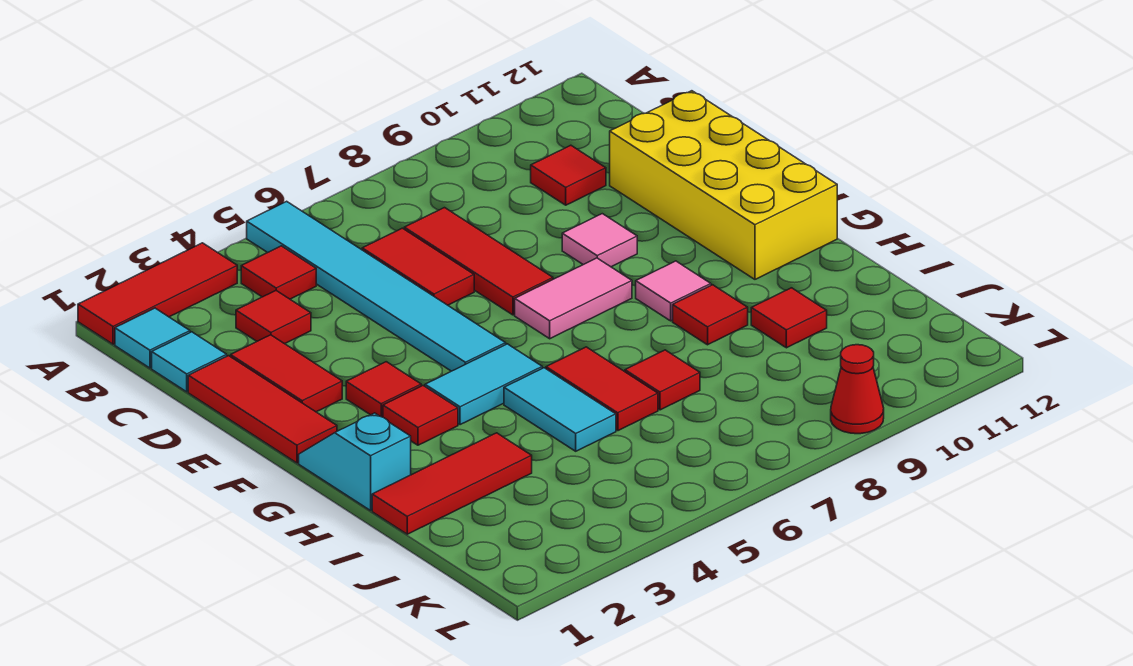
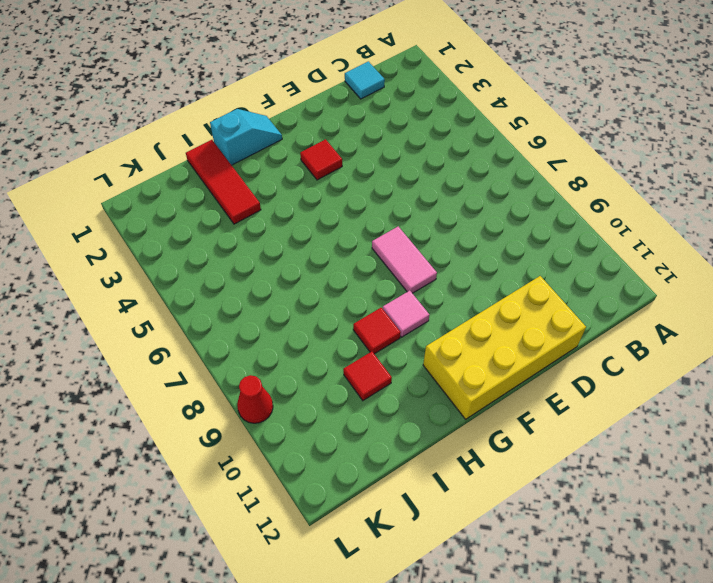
none -> red 1x3 tile [78,243,237,344]
none -> cyan 1x6 tile [247,201,506,371]
none -> cyan 1x1 tile [115,308,190,368]

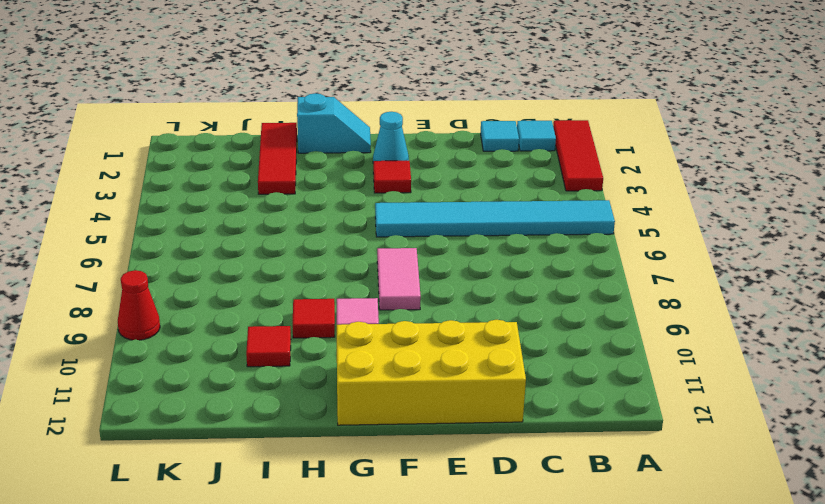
cyan 1x1 cone [373,112,409,161] -> none
none -> red 1x1 tile [241,246,316,299]
none -> red 1x1 tile [236,291,311,344]
none -> red 1x2 tile [362,228,474,305]

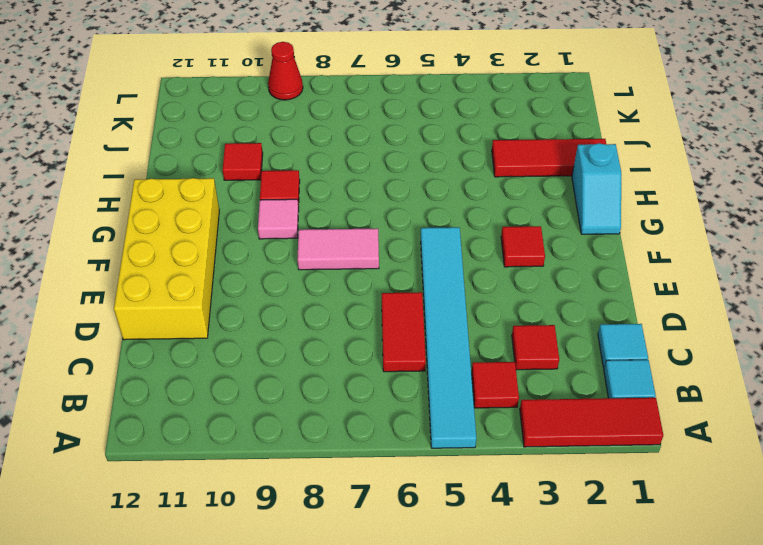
none -> red 1x3 tile [404,208,553,315]
none -> red 1x1 tile [531,145,606,205]
none -> red 1x3 tile [188,356,337,463]

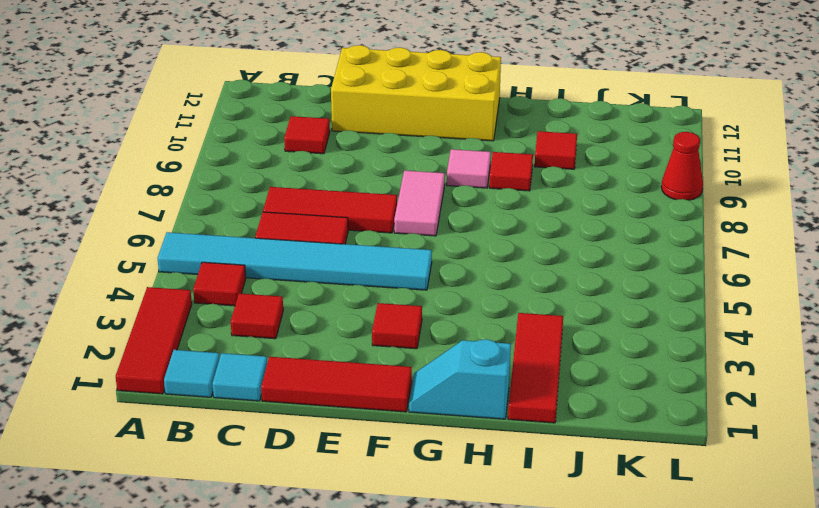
none -> red 1x2 tile [231,335,342,412]
none -> pink 1x1 tile [562,214,637,267]
none -> red 1x1 tile [383,386,458,445]

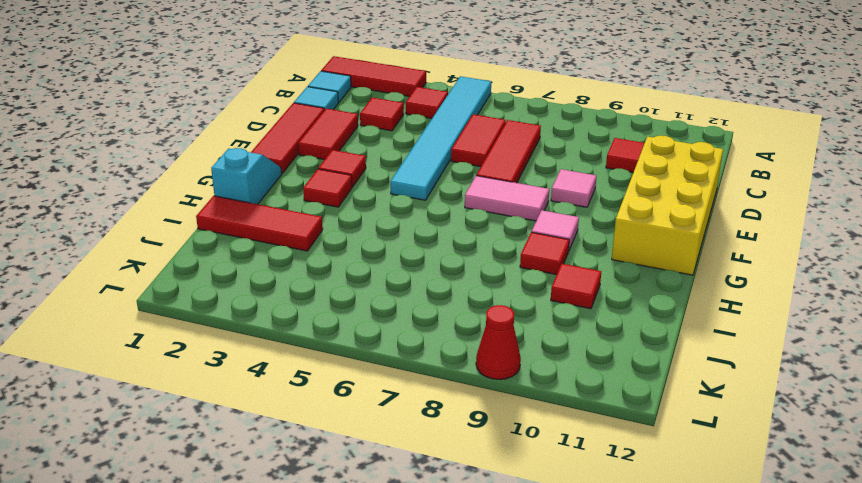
none -> cyan 1x2 tile [425,344,542,425]
none -> cyan 1x2 tile [504,368,616,451]
none -> red 1x2 tile [546,347,658,431]

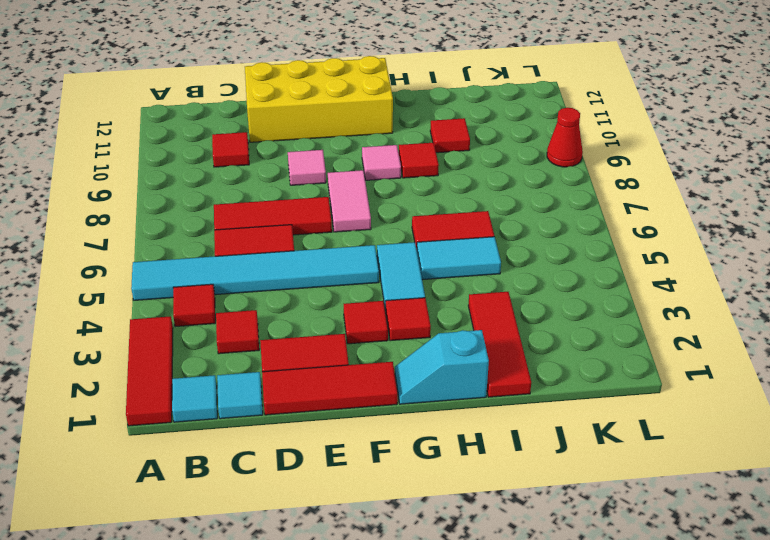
none -> red 1x1 tile [625,350,700,410]

